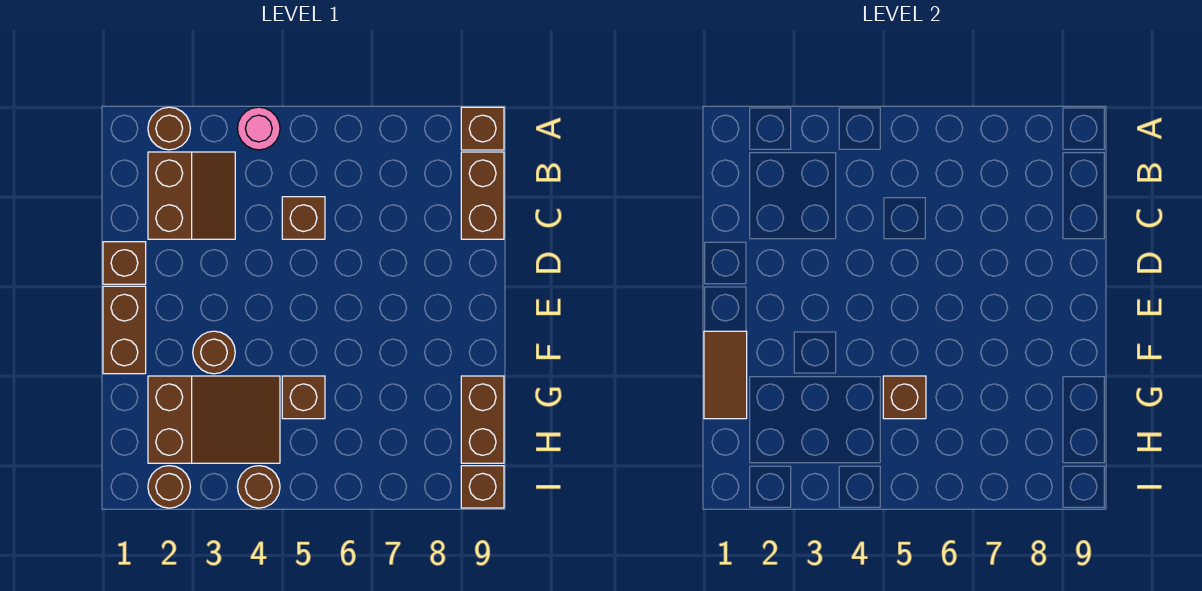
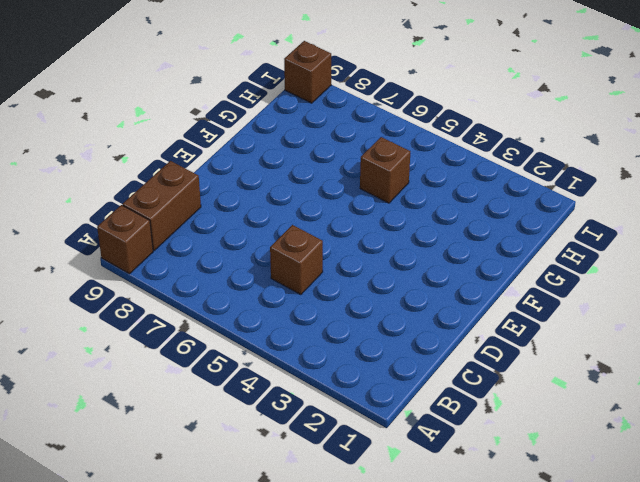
none -> brown 1x1 round brick [148,107,190,150]
none -> pink 1x1 round brick [238,107,280,150]
none -> brown 2x2 slope [148,152,235,239]

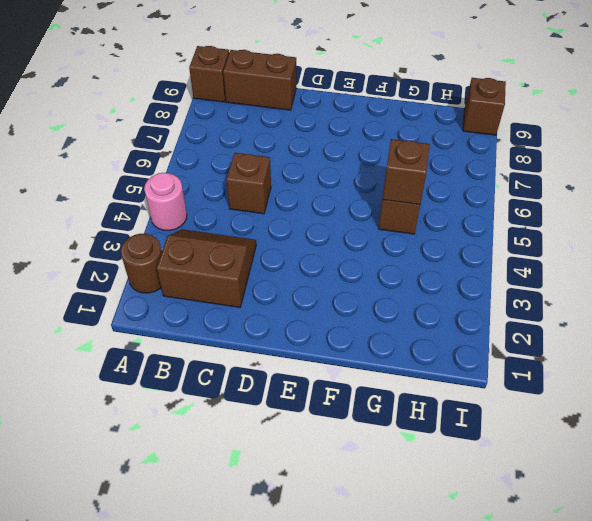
none -> brown 1x1 brick [103,242,146,284]
none -> brown 1x2 brick [103,286,146,374]
none -> brown 1x1 round brick [193,331,235,374]

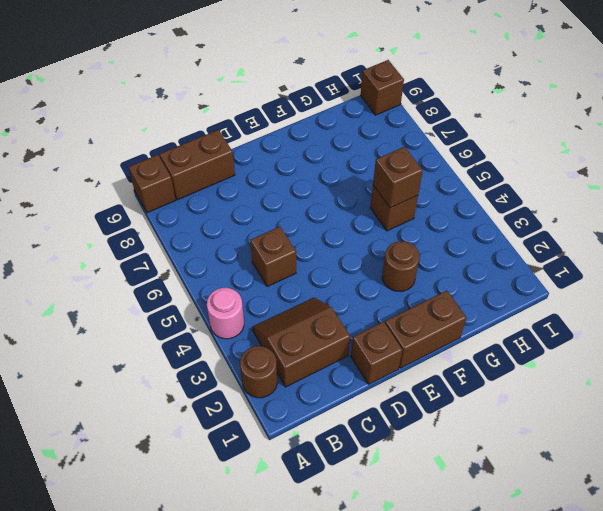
none -> brown 2x3 slope [148,376,280,463]
none -> brown 1x2 brick [461,376,504,463]
none -> brown 1x1 round brick [148,466,190,508]

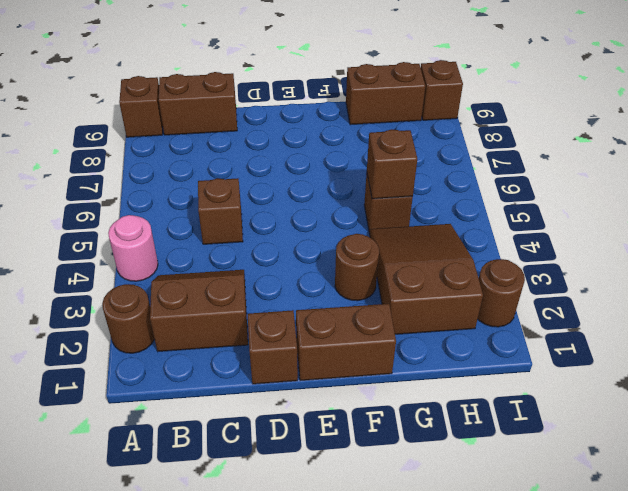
none -> brown 1x1 round brick [238,466,280,508]
none -> brown 1x2 tile [704,331,747,419]

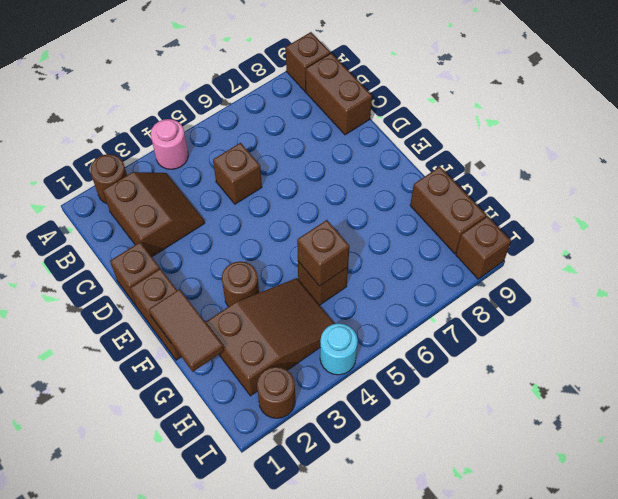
cyan 1x1 round brick [320,323,358,375] -> brown 1x1 round brick [238,466,280,508]

